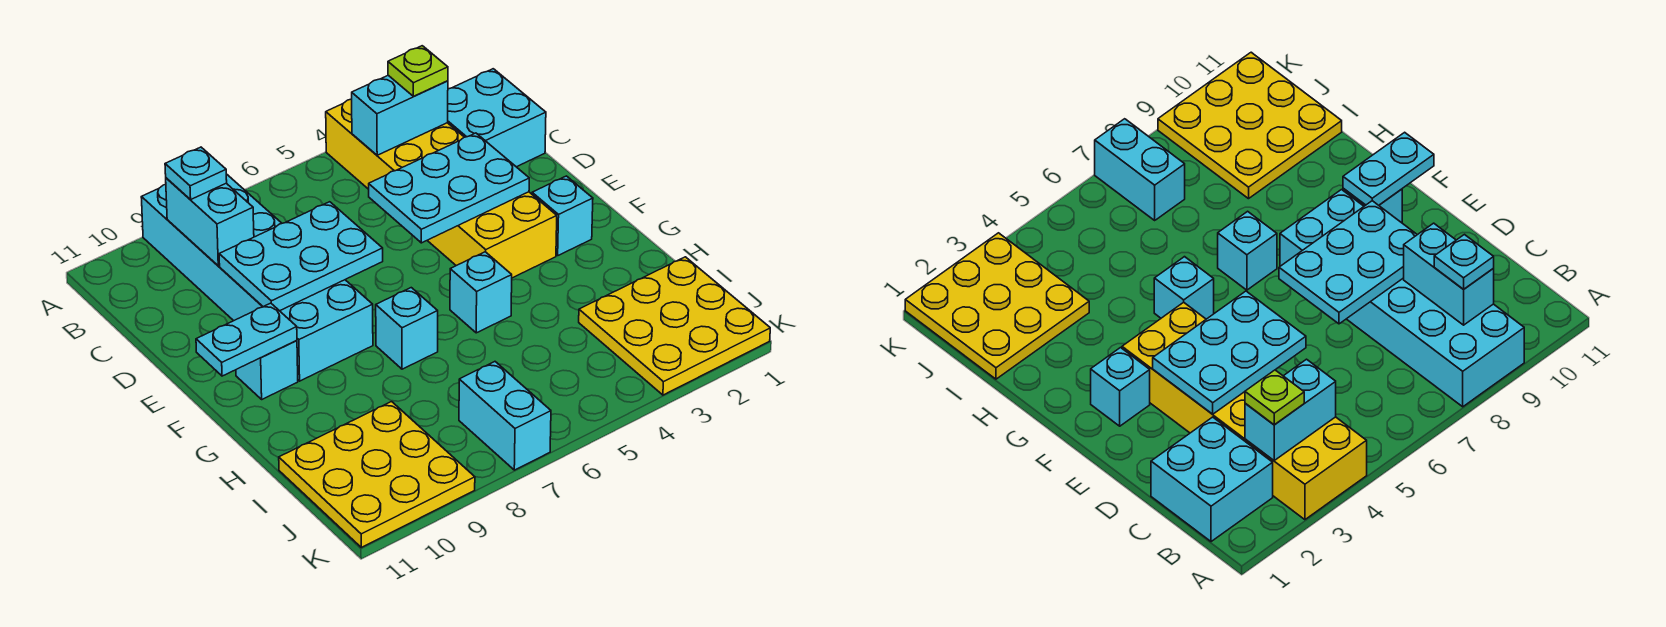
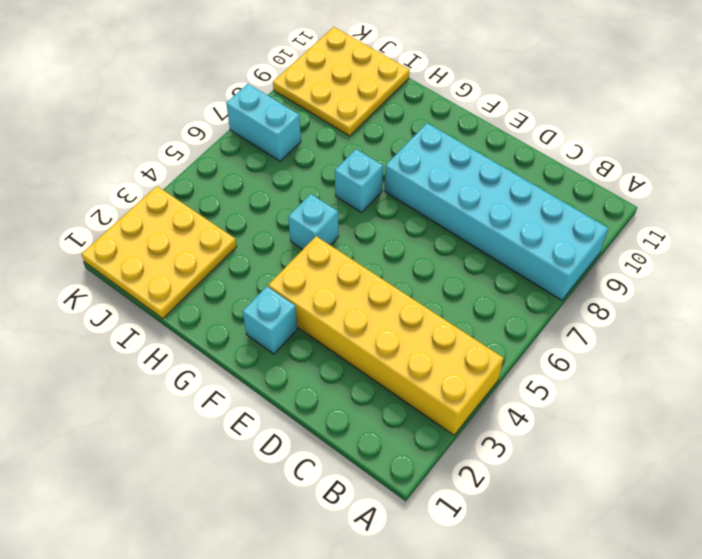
none -> cyan 2x2 brick [448,69,546,167]
none -> cyan 1x1 brick [236,340,298,399]
none -> cyan 1x2 brick [352,75,448,155]

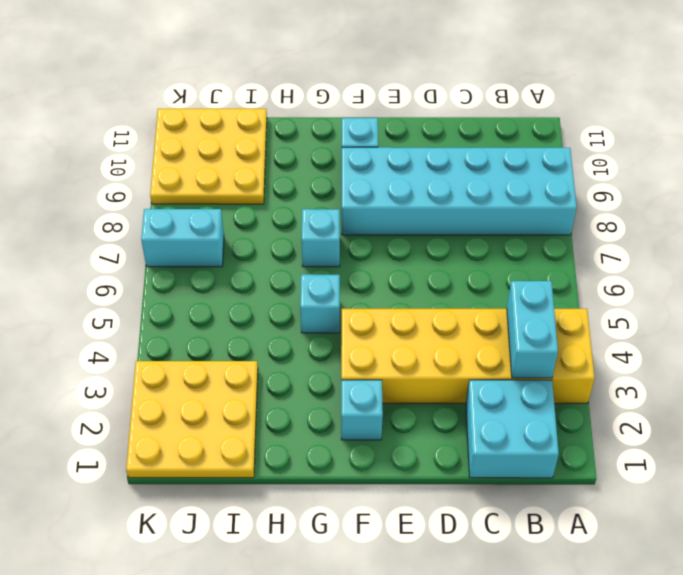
none -> cyan 1x2 brick [166,178,254,266]
none -> cyan 2x3 plate [369,133,529,243]
none -> cyan 2x3 plate [219,202,383,311]

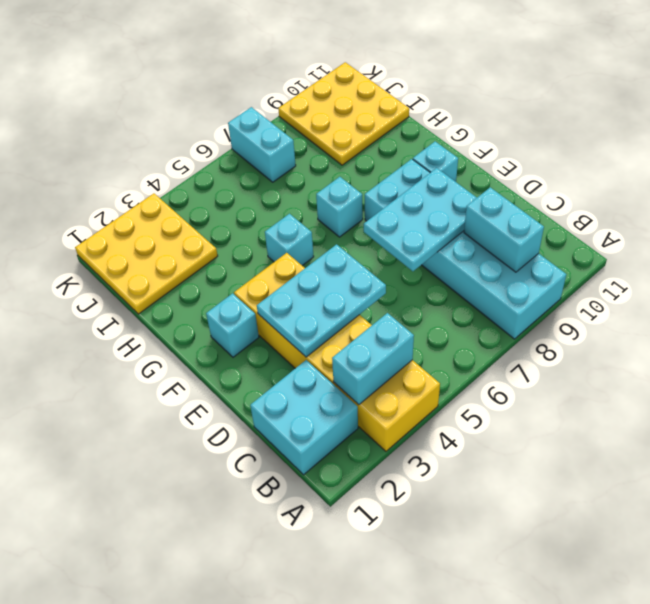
none -> cyan 1x2 plate [196,303,297,376]
none -> lime 1x1 plate [388,46,448,96]
none -> cyan 1x1 plate [165,147,227,199]

